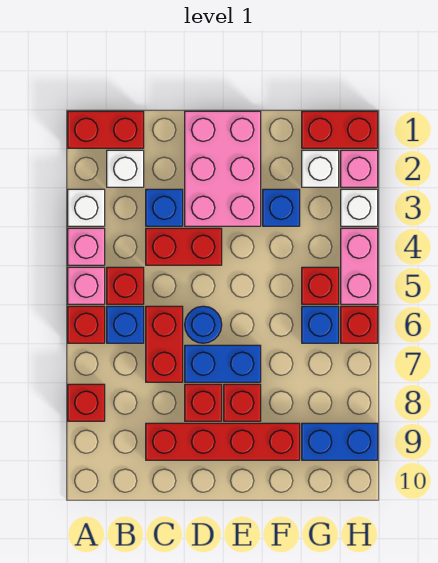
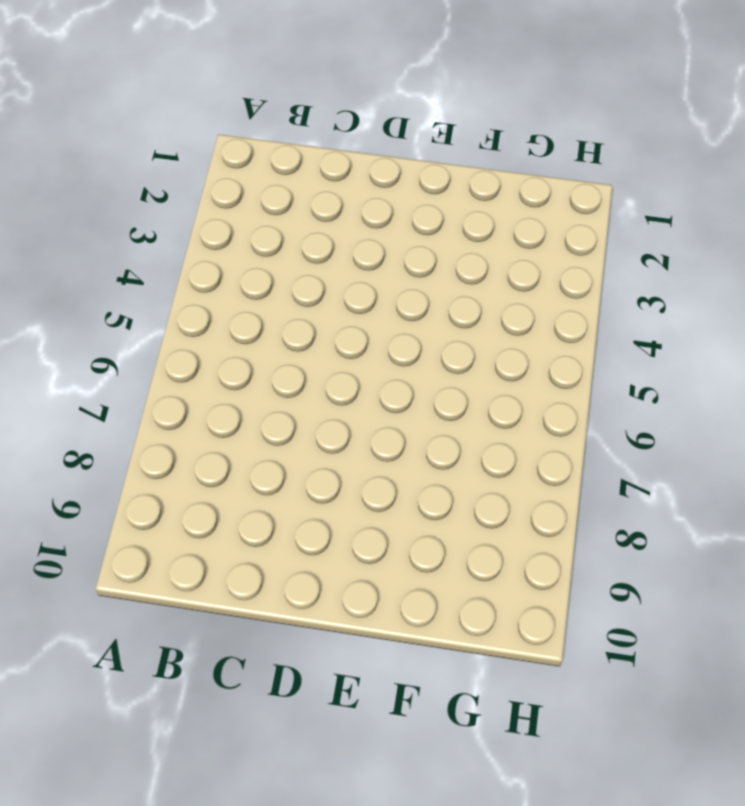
none -> red 1x2 brick [68,111,144,148]
none -> white 1x1 brick [68,189,105,226]
none -> pink 1x1 brick [68,228,105,265]

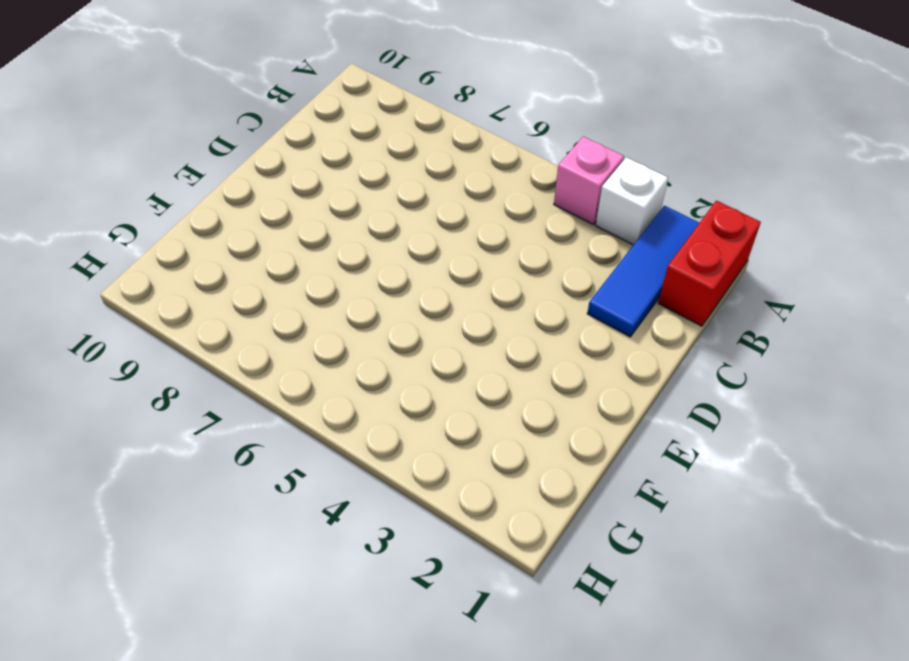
blue 1x3 tile [587,206,699,337] -> white 1x1 brick [107,150,144,187]
none -> pink 1x1 brick [68,267,105,304]
none -> red 1x1 brick [68,306,105,343]
none -> red 1x1 brick [68,384,105,421]

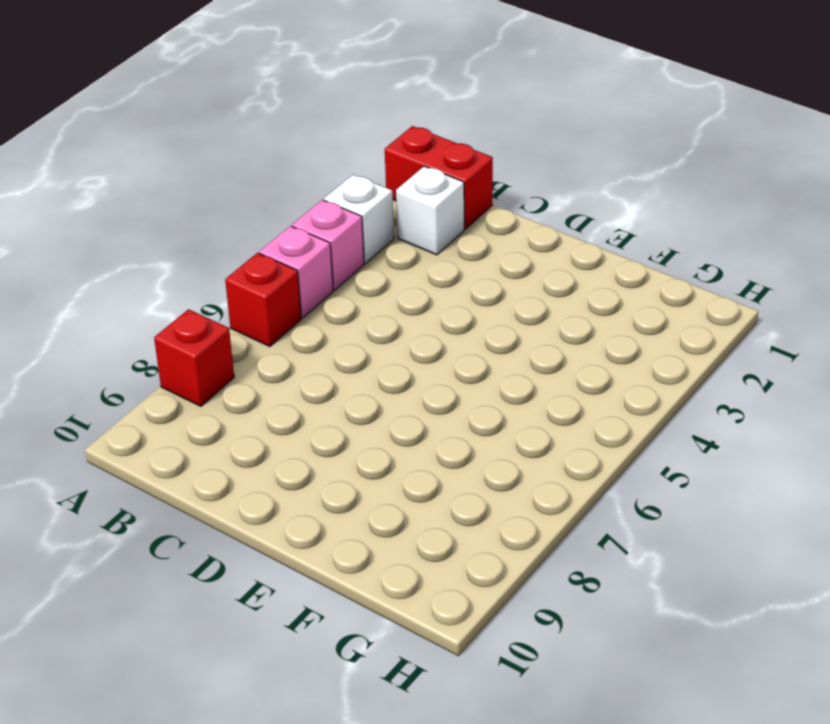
none -> red 1x1 brick [107,267,144,304]
none -> blue 1x1 brick [107,306,144,343]
none -> blue 1x1 brick [146,189,183,226]

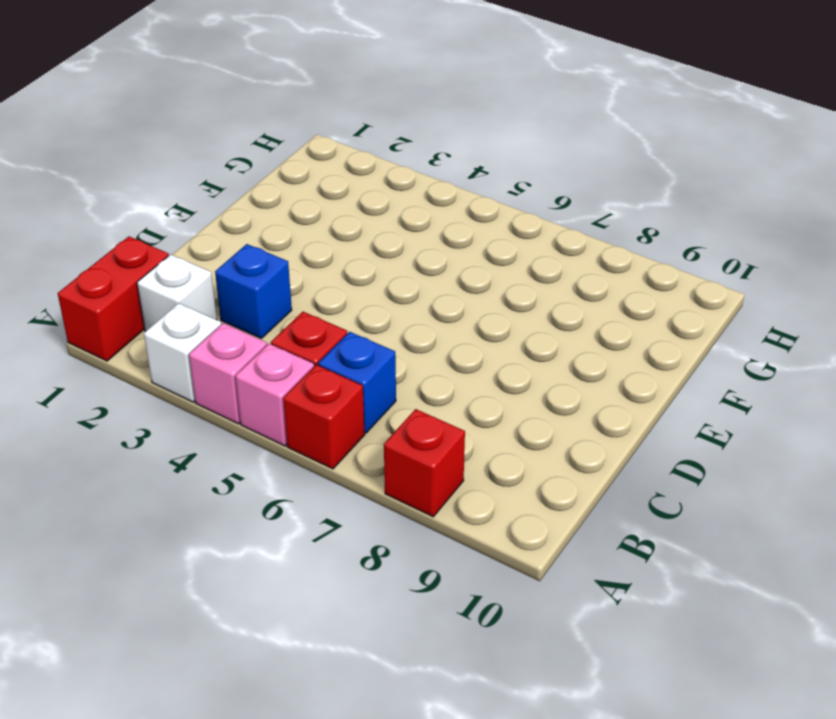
none -> red 1x2 brick [146,228,222,265]
none -> red 1x2 brick [146,306,183,382]
none -> red 1x4 brick [146,423,300,460]

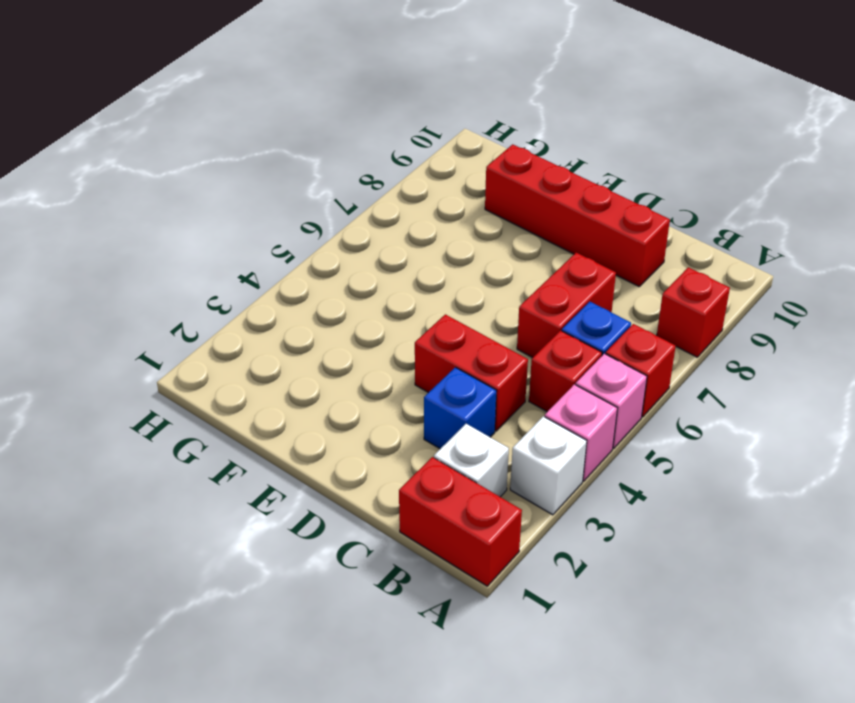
none -> pink 2x3 brick [185,111,261,226]
none -> blue 1x1 round brick [185,306,222,343]
none -> blue 1x2 brick [185,345,261,382]

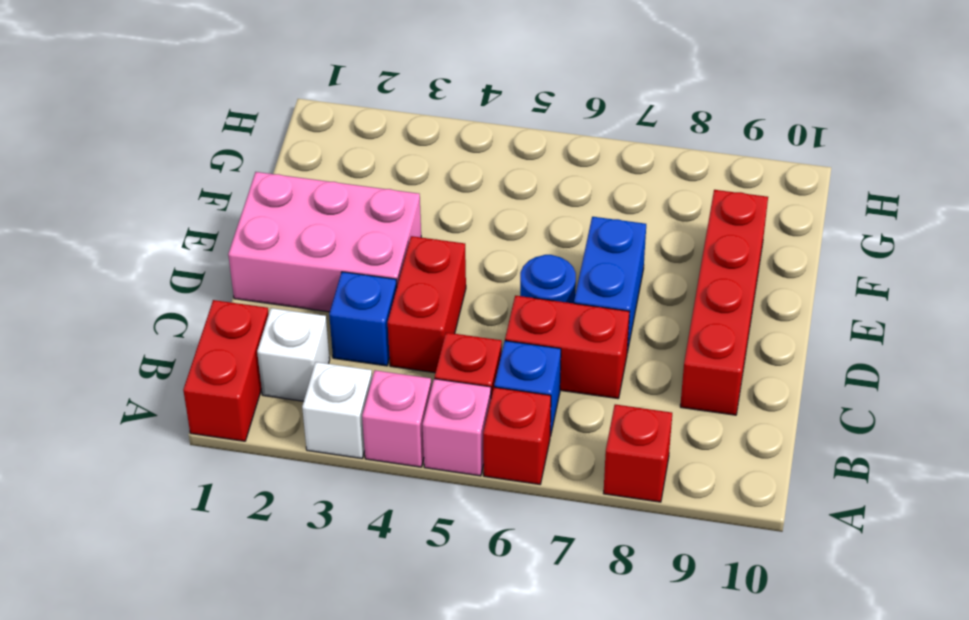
none -> red 1x1 brick [185,384,222,421]
none -> red 1x1 brick [224,384,261,421]
none -> blue 1x1 brick [263,189,300,226]

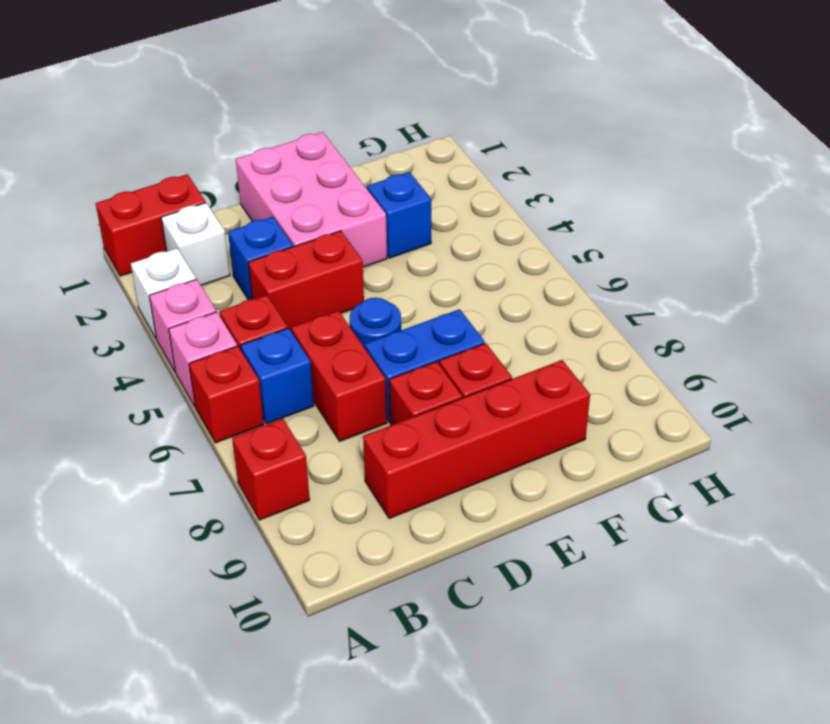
none -> red 1x2 brick [302,111,378,148]
none -> white 1x1 brick [302,150,339,187]
none -> red 1x1 brick [302,267,339,304]

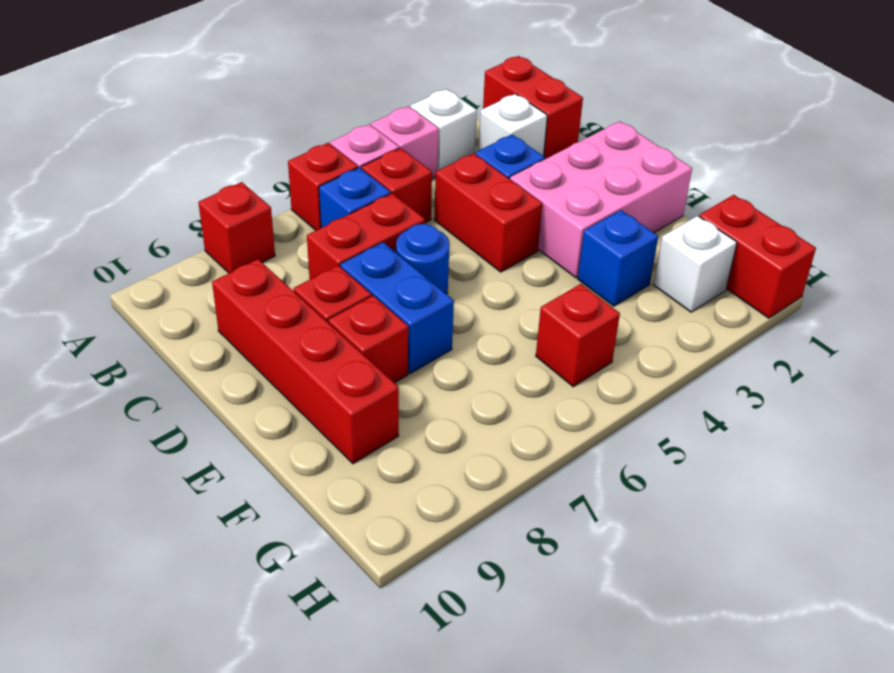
none -> blue 1x1 brick [302,306,339,343]
none -> blue 1x2 brick [302,423,378,460]
none -> pink 1x1 brick [341,150,378,187]

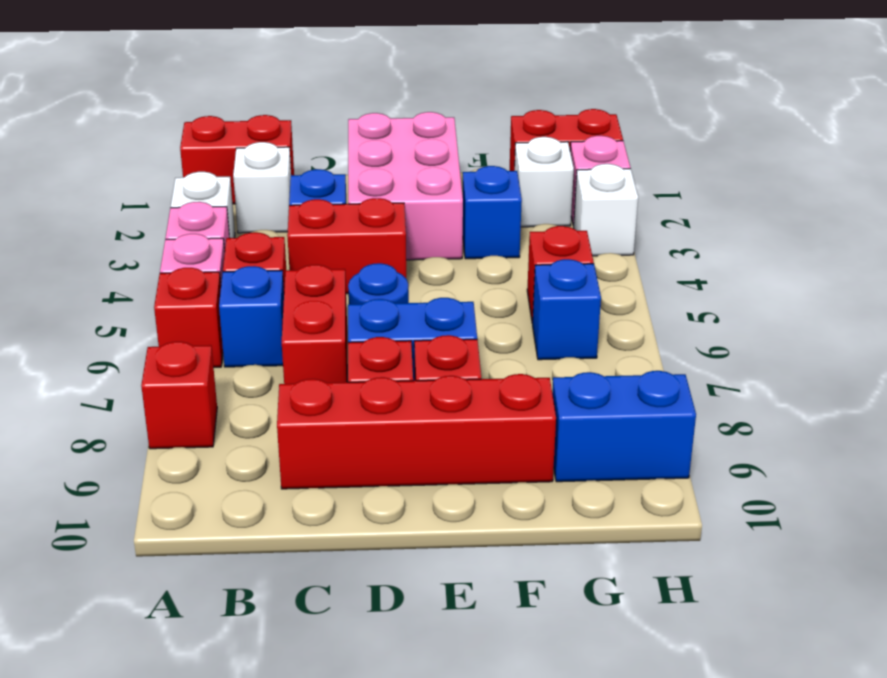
none -> pink 1x2 brick [341,228,378,304]
none -> red 1x1 brick [341,306,378,343]

